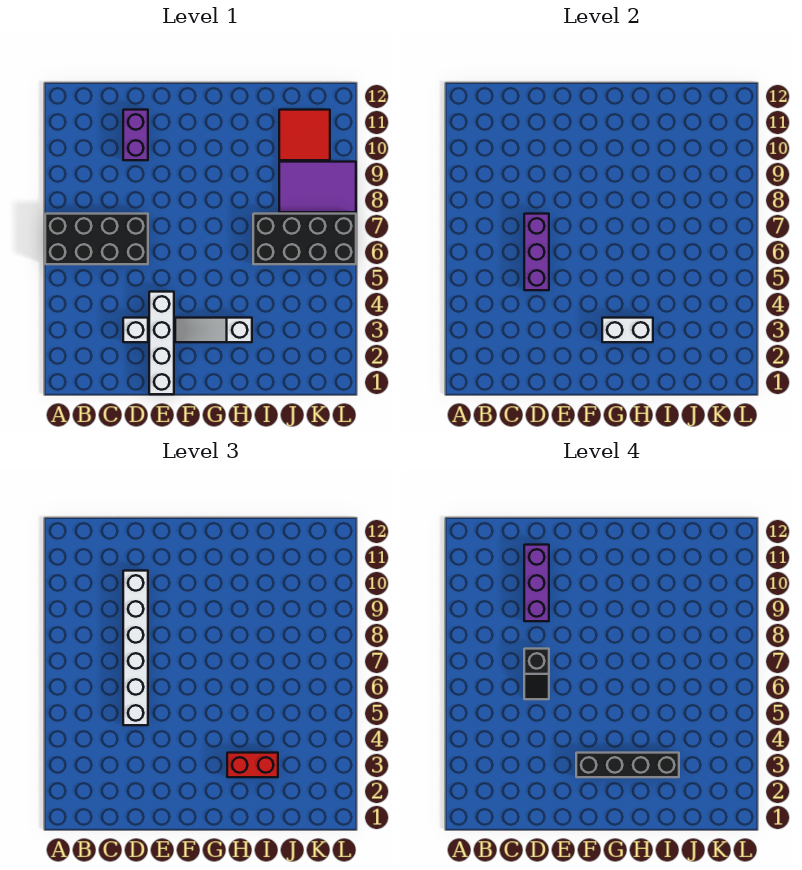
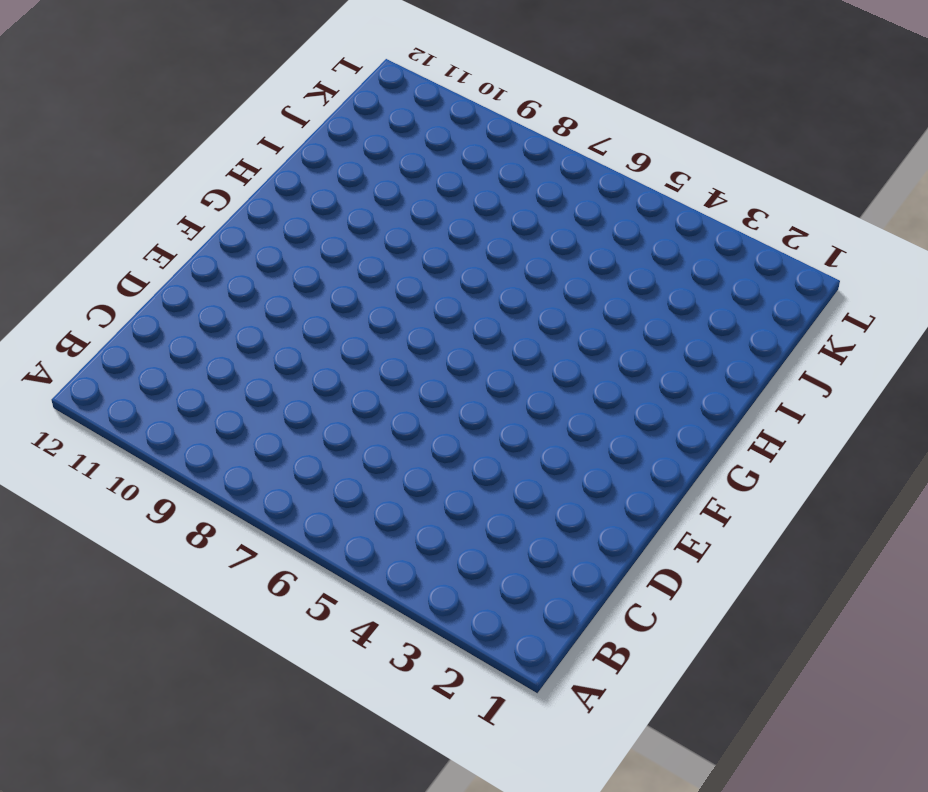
none -> black 2x4 brick [45,214,148,264]
none -> white 1x1 brick [123,318,148,342]
none -> purple 1x2 brick [123,110,148,160]

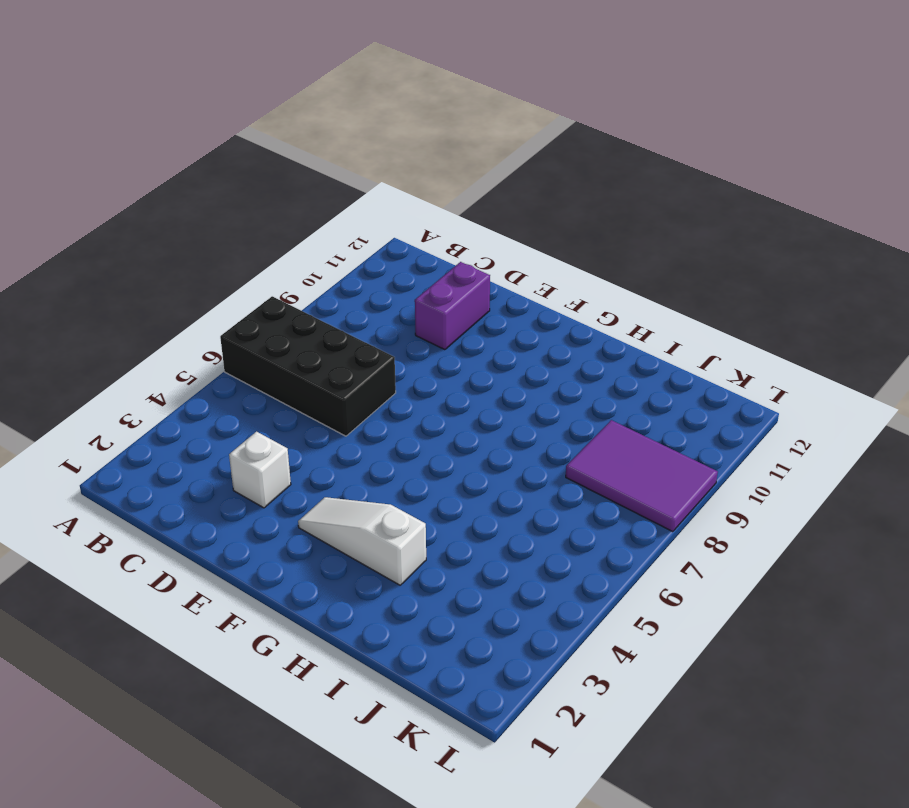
none -> white 1x4 brick [149,292,174,394]
none -> black 2x4 brick [253,214,356,264]
none -> red 2x2 tile [279,110,330,160]

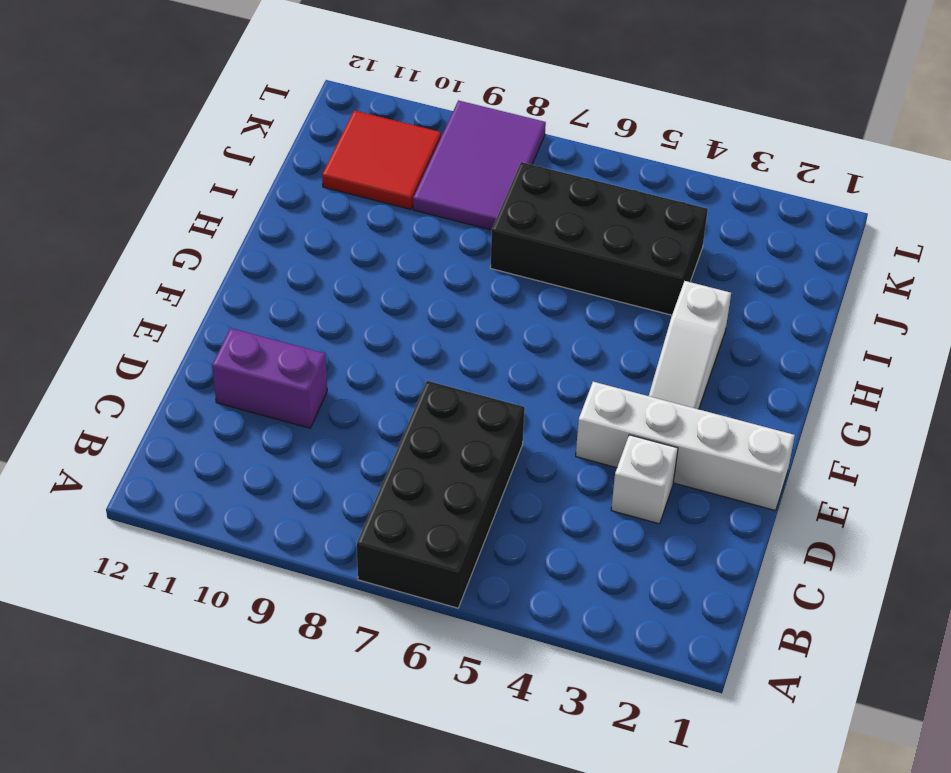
black 2x4 brick [490,162,708,315] -> black 2x4 brick turned to [253,214,356,264]
none -> purple 1x3 brick [524,214,549,290]
none -> white 1x2 brick [602,318,653,342]
none -> white 1x6 brick [123,571,148,725]

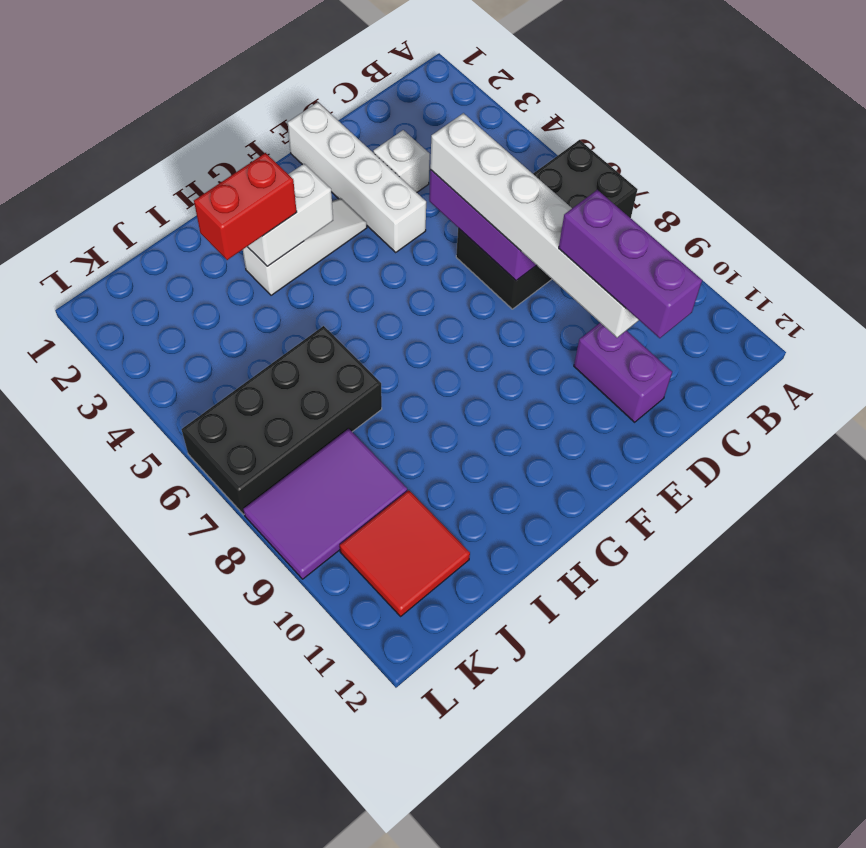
none -> black 1x2 slope [524,649,549,699]
none -> black 1x4 brick [576,753,679,777]

